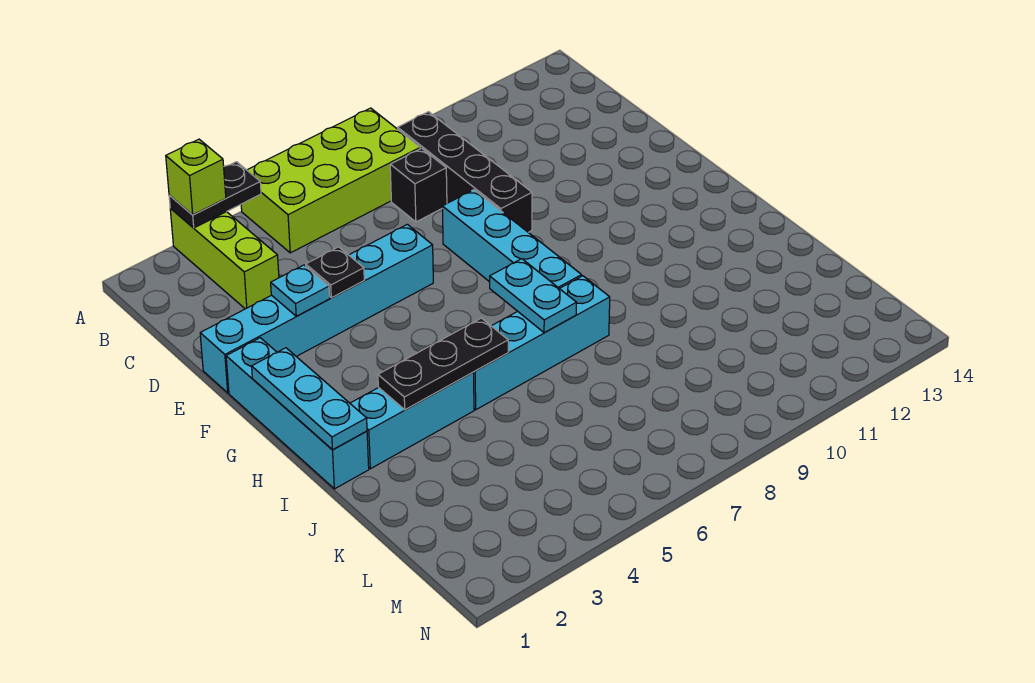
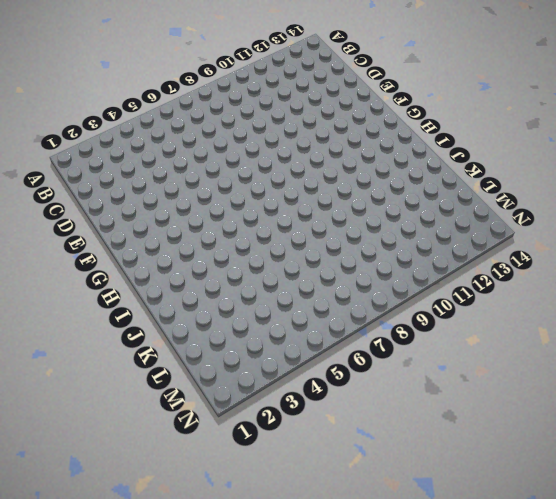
none -> lime 1x3 brick [170,208,279,309]
none -> lime 2x4 brick [241,108,420,253]
none -> black 1x4 brick [398,112,532,232]

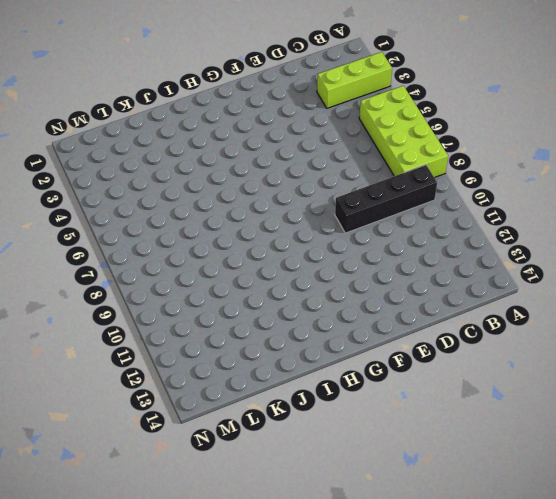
none -> black 1x1 brick [390,148,447,222]
none -> cyan 1x6 brick [200,224,433,393]
none -> cyan 1x4 brick [442,190,582,288]

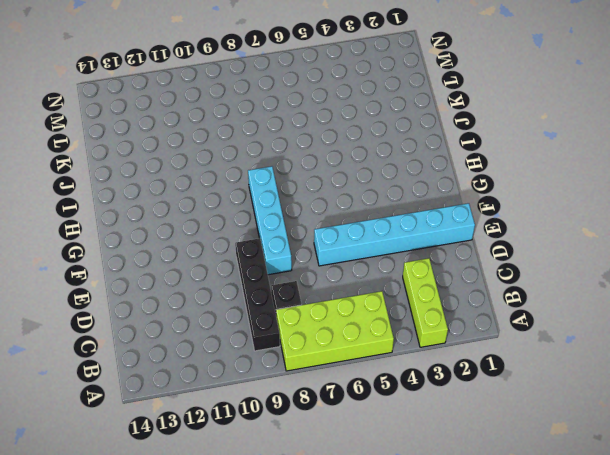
none -> cyan 1x4 brick [226,338,369,489]
none -> cyan 1x3 brick [350,372,474,469]
none -> cyan 1x4 brick [474,276,610,410]

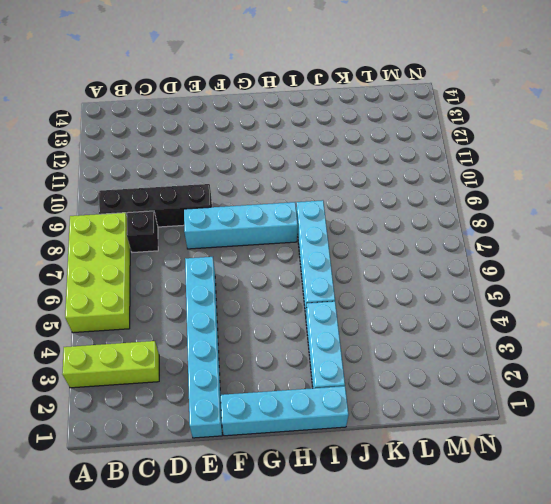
none -> black 1x2 plate [169,162,261,228]
none -> cyan 1x1 plate [271,265,330,316]
none -> black 1x1 plate [306,247,364,298]

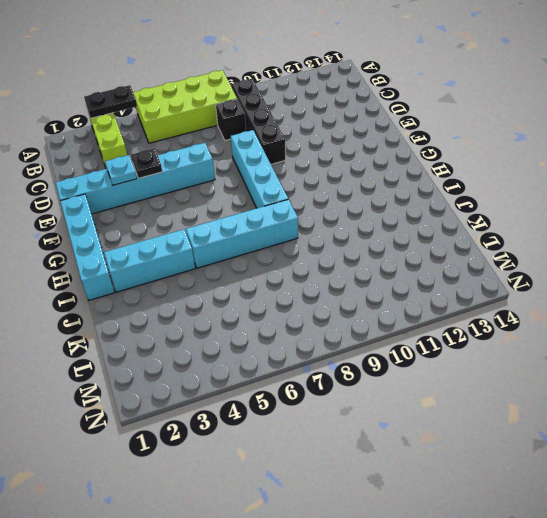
none -> cyan 1x3 plate [252,348,367,450]
none -> cyan 1x2 plate [490,259,577,333]
none -> black 1x3 plate [378,318,508,410]

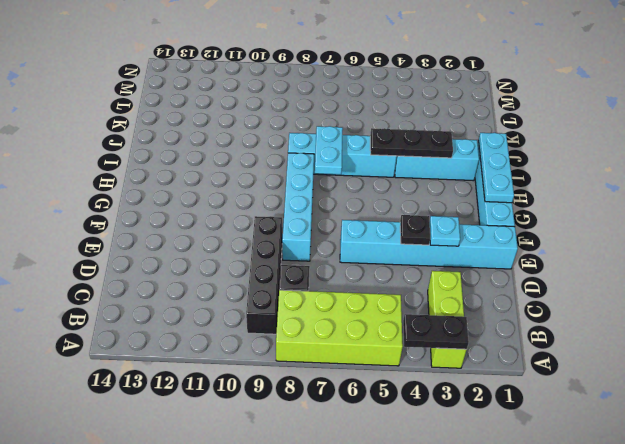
none -> lime 1x1 brick [166,139,226,215]

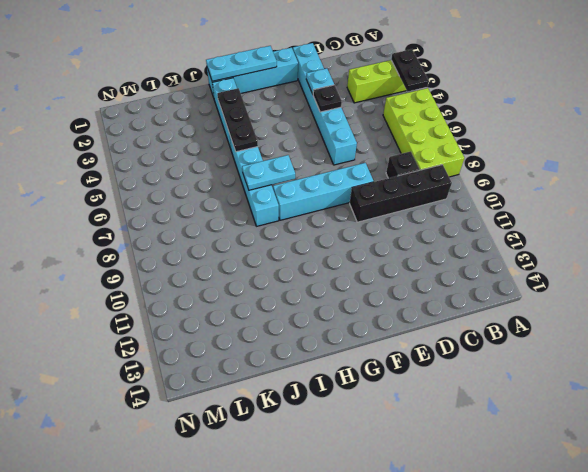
none -> lime 1x1 brick [166,139,226,215]

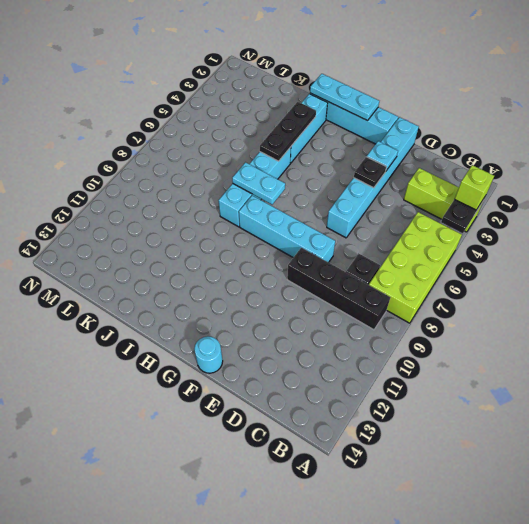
cyan 1x1 round brick [194,336,223,373] -> none

